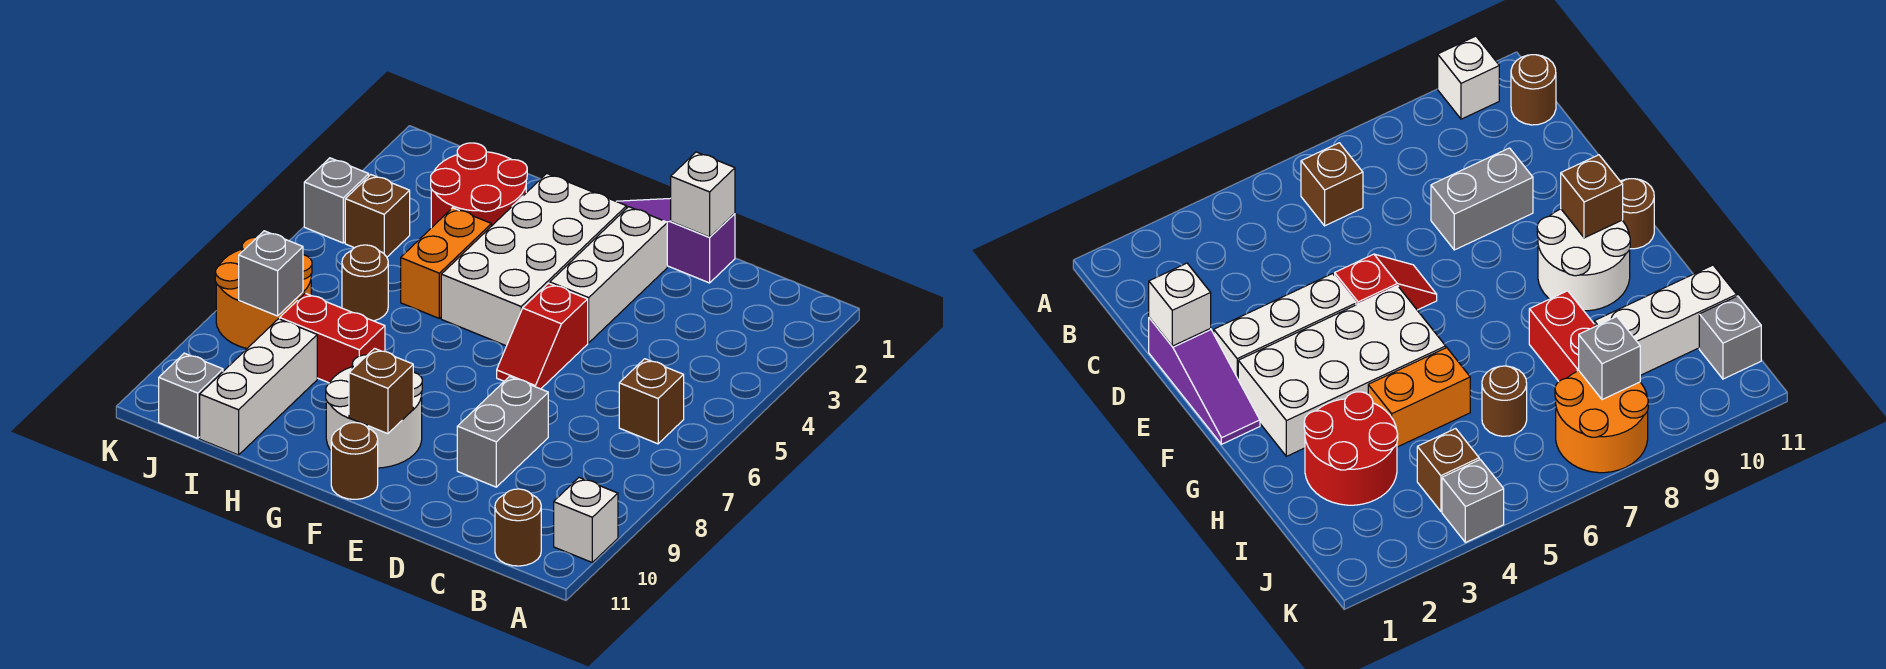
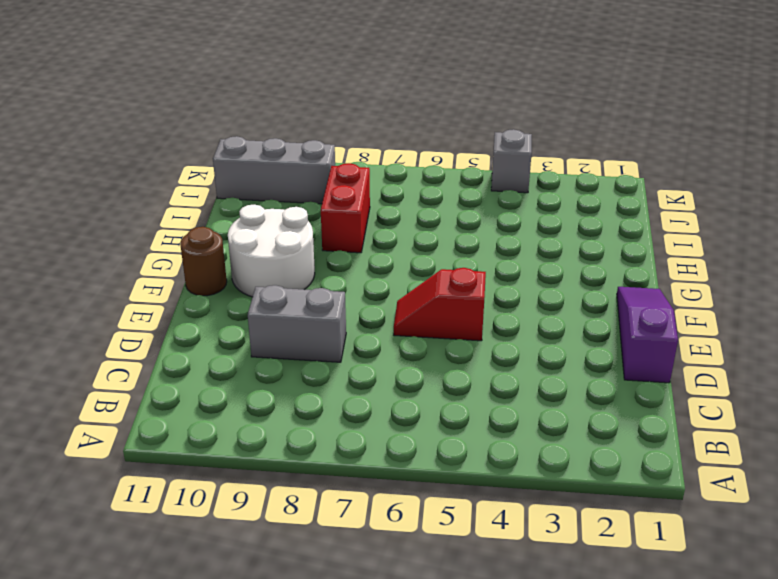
grey 1x3 brick [213,136,335,204] -> grey 1x1 brick [159,353,223,438]
none -> white 1x1 brick [554,478,618,562]
none -> brown 1x1 brick [619,359,684,444]
none -> brown 1x1 round brick [495,489,541,566]

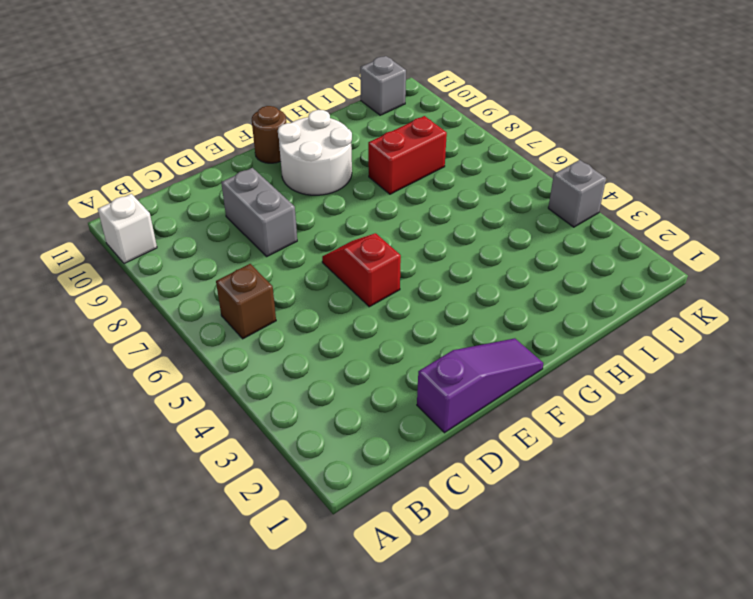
none -> brown 1x1 round brick [495,489,541,566]
none -> white 1x3 brick [550,207,667,343]
none -> white 2x4 brick [441,174,627,346]

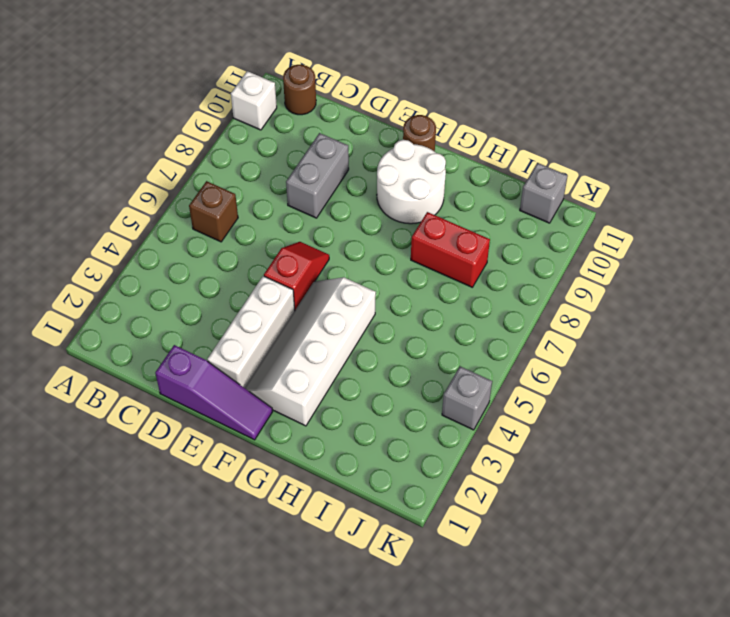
white 2x4 slope [245,277,376,426] -> white 2x4 brick [441,174,627,346]
none -> red 2x2 round brick [431,143,527,228]
none -> orange 1x2 brick [401,208,491,318]
none -> brown 1x1 round brick [342,245,388,321]

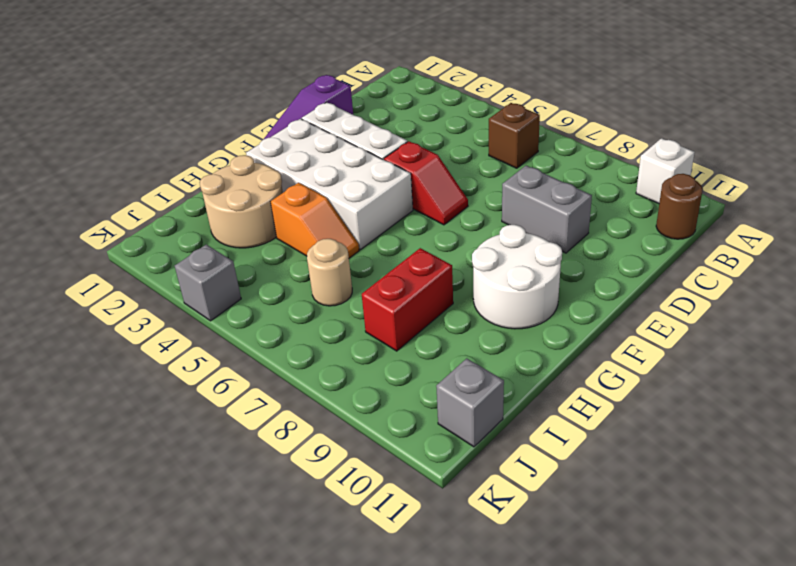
tan 2x2 round brick [200,155,283,248] -> red 2x2 round brick [431,143,527,228]
orange 1x2 slope [271,183,359,258] -> orange 1x2 brick [401,208,491,318]
tan 1x1 round brick [307,239,352,306] -> brown 1x1 round brick [342,245,388,321]
none -> brown 1x1 round brick [331,423,378,499]
none -> white 1x3 brick [200,319,317,455]
none -> brown 1x1 brick [345,175,410,257]

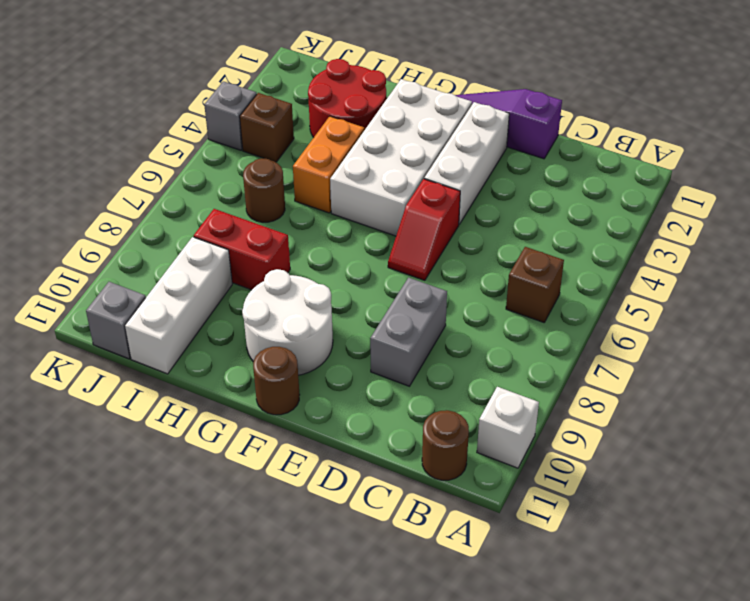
none -> orange 2x2 round brick [215,237,312,348]
none -> white 1x1 brick [671,152,735,237]
none -> brown 1x1 brick [349,349,413,434]

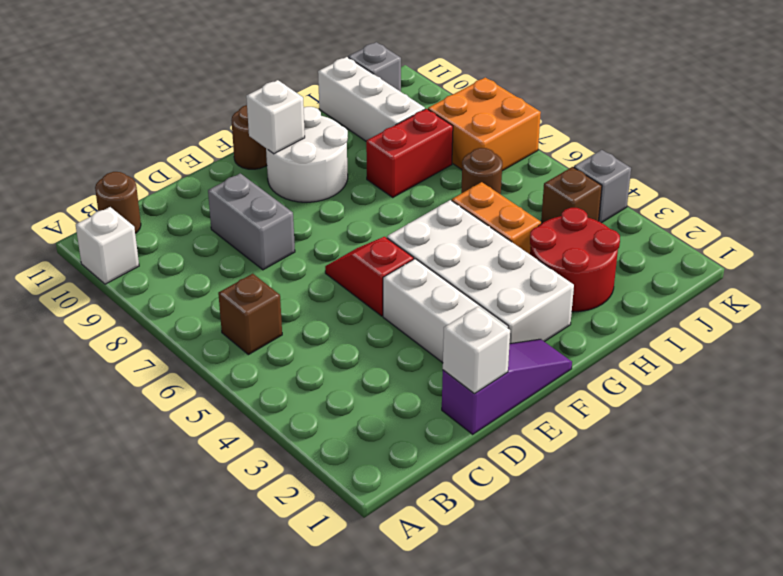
white 1x1 brick [246,80,305,154] -> brown 1x1 brick [349,349,413,434]
orange 2x2 brick [428,77,541,171] -> orange 2x2 round brick [215,237,312,348]
none -> grey 1x1 brick [239,231,303,316]

